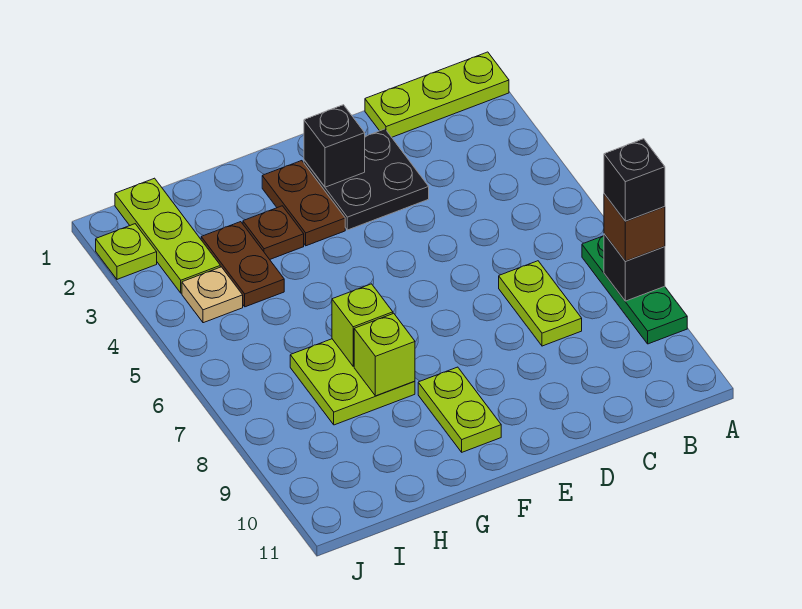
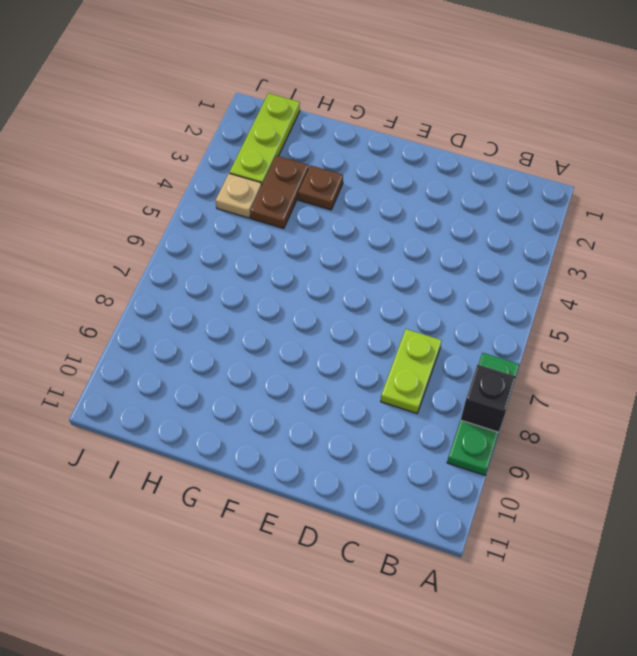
none -> lime 1x3 plate [365,52,509,137]
none -> black 2x2 plate [304,129,429,230]
none -> brown 1x2 plate [262,161,345,246]

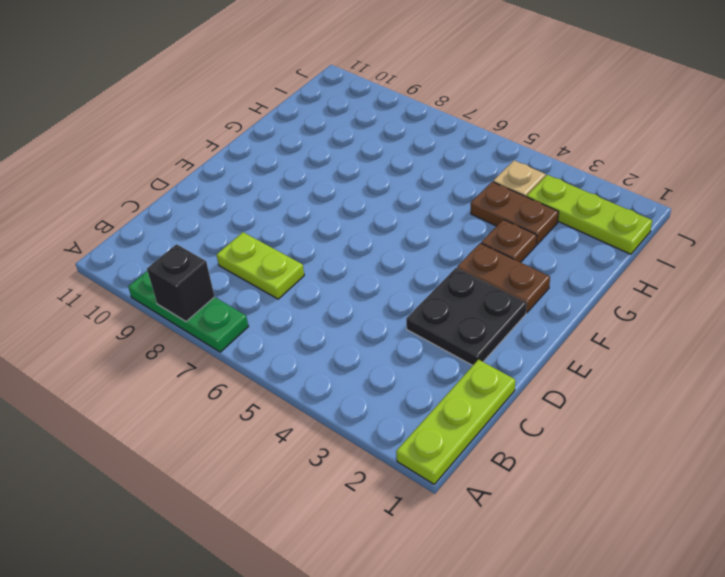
none -> lime 1x2 plate [418,367,501,452]
none -> lime 2x2 plate [290,339,415,425]
none -> lime 1x1 plate [96,224,157,279]

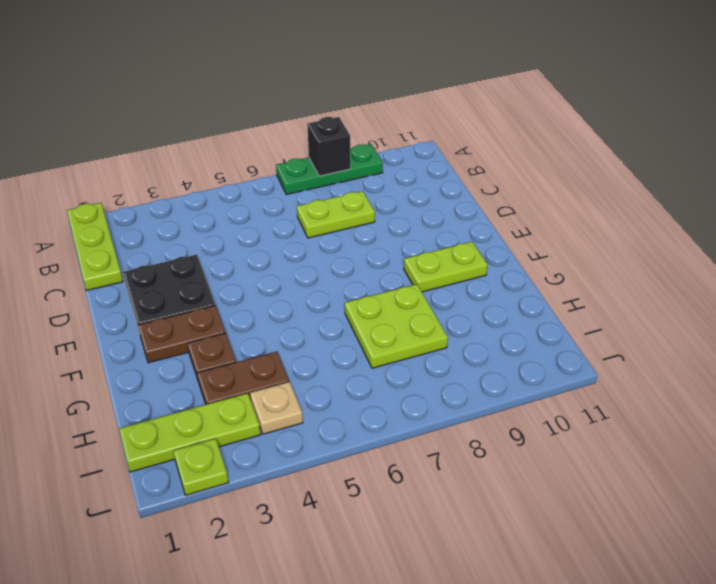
none -> black 1x1 brick [304,105,365,187]
none -> lime 1x1 brick [332,284,393,366]
none -> lime 1x1 brick [354,313,415,396]

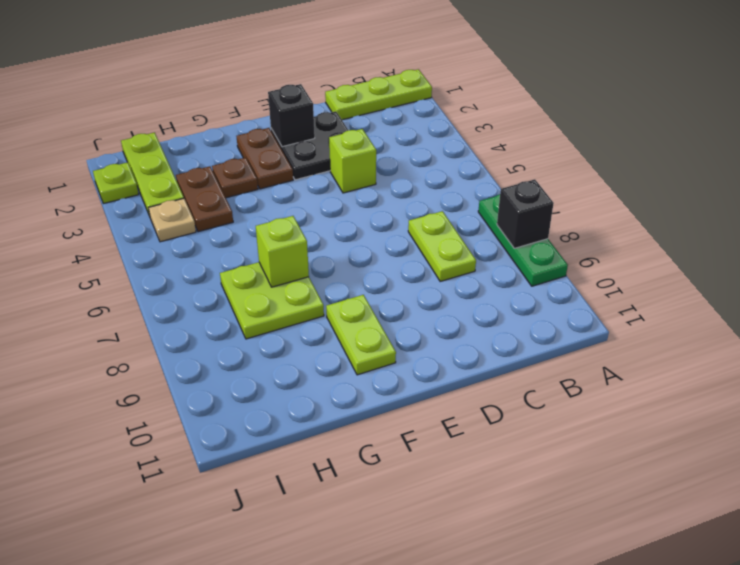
lime 1x1 brick [329,129,376,193] -> lime 1x1 brick moved to [354,313,415,396]
none -> brown 1x1 brick [604,194,665,261]
none -> black 1x1 brick [604,139,665,221]

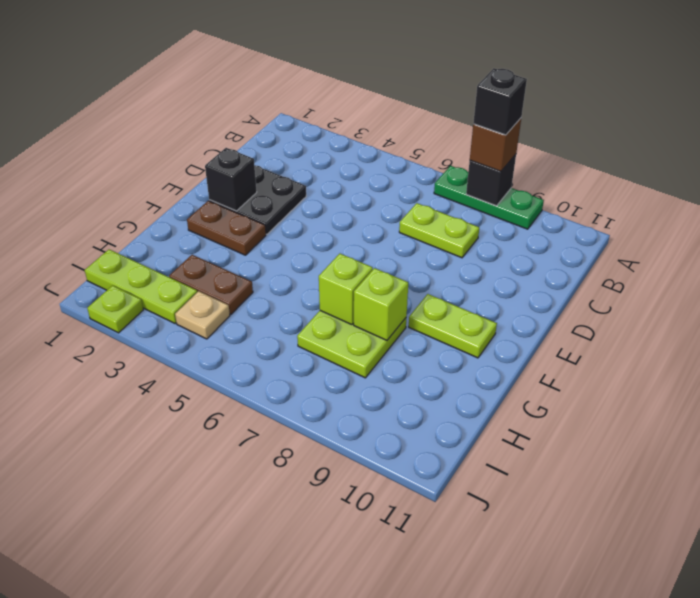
none -> lime 1x3 plate [365,52,509,137]
none -> brown 1x1 plate [243,206,304,259]

